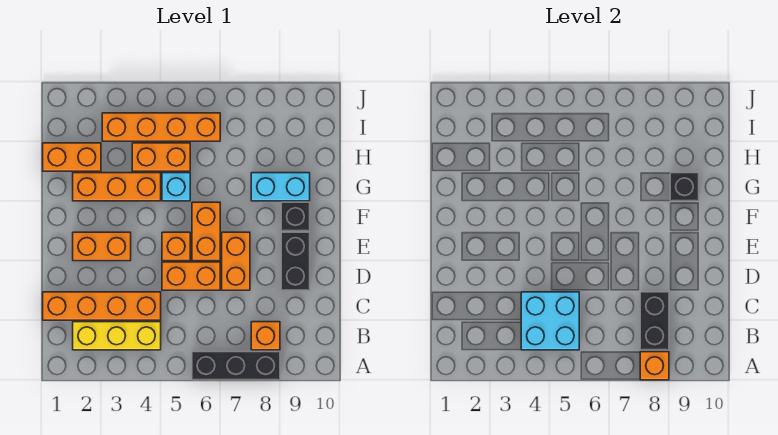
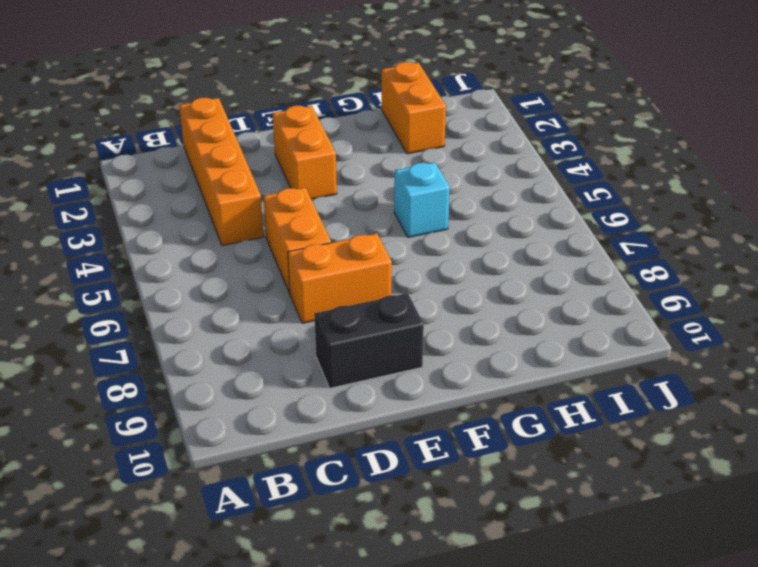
none -> black 1x3 brick [192,352,280,380]
none -> yellow 1x3 brick [73,322,161,350]
none -> orange 1x1 brick [251,322,280,350]

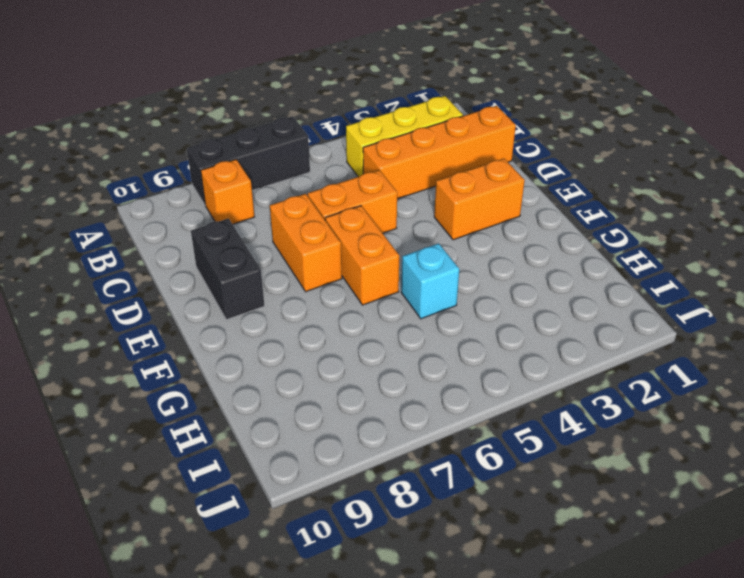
none -> orange 1x1 brick [162,232,190,261]
none -> black 1x1 brick [281,202,310,231]
none -> orange 1x3 brick [73,173,161,201]

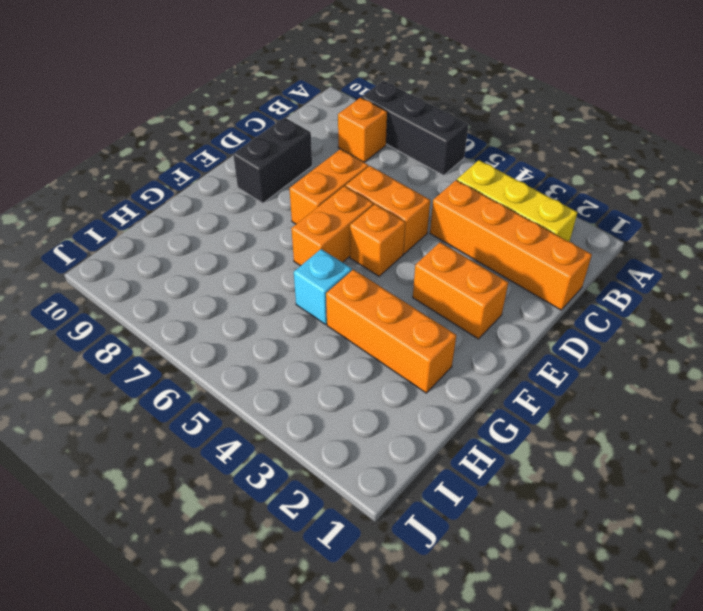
none -> black 1x1 brick [281,202,310,231]
none -> cyan 1x2 brick [251,173,310,201]
none -> orange 1x2 brick [43,143,101,171]

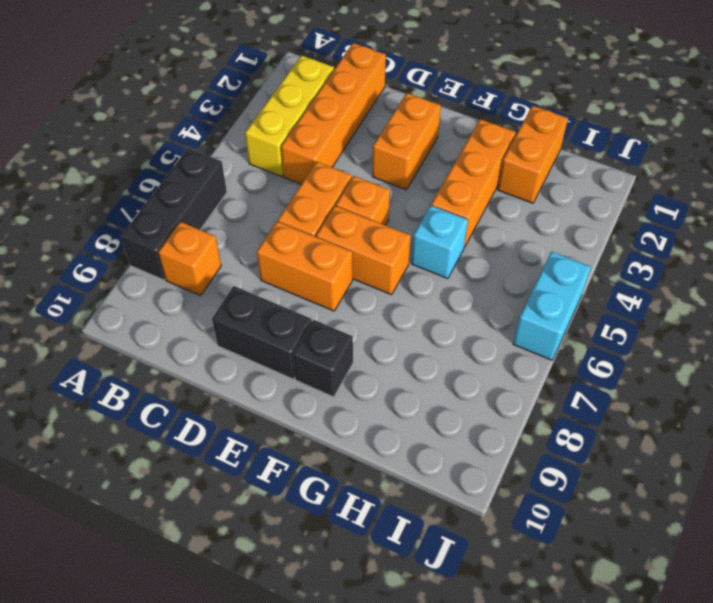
cyan 1x2 brick [513,252,591,360] -> cyan 1x2 brick moved to [251,173,310,201]
none -> orange 1x2 brick [132,143,190,171]
none -> orange 1x4 brick [102,113,220,141]
none -> orange 1x1 brick [640,352,669,380]

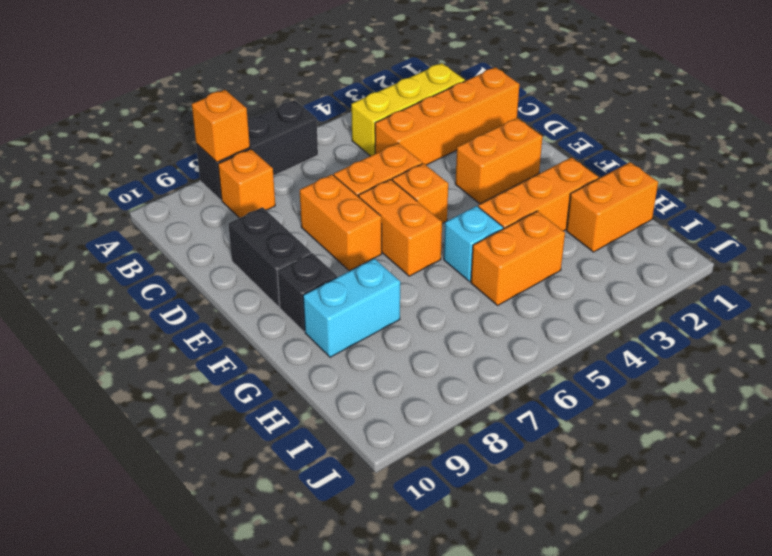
none -> orange 1x4 brick [102,113,220,141]
none -> cyan 2x2 brick [521,292,579,350]
none -> black 1x2 brick [640,292,669,350]

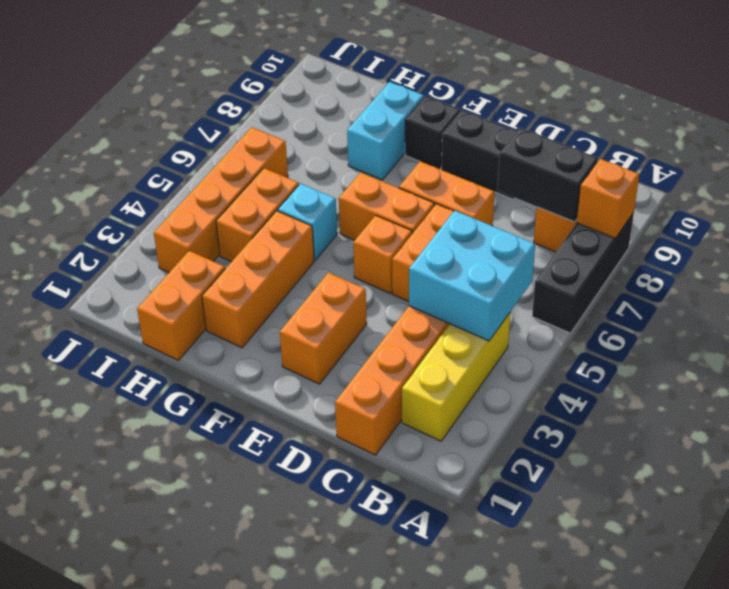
none -> black 1x1 brick [670,173,699,201]

